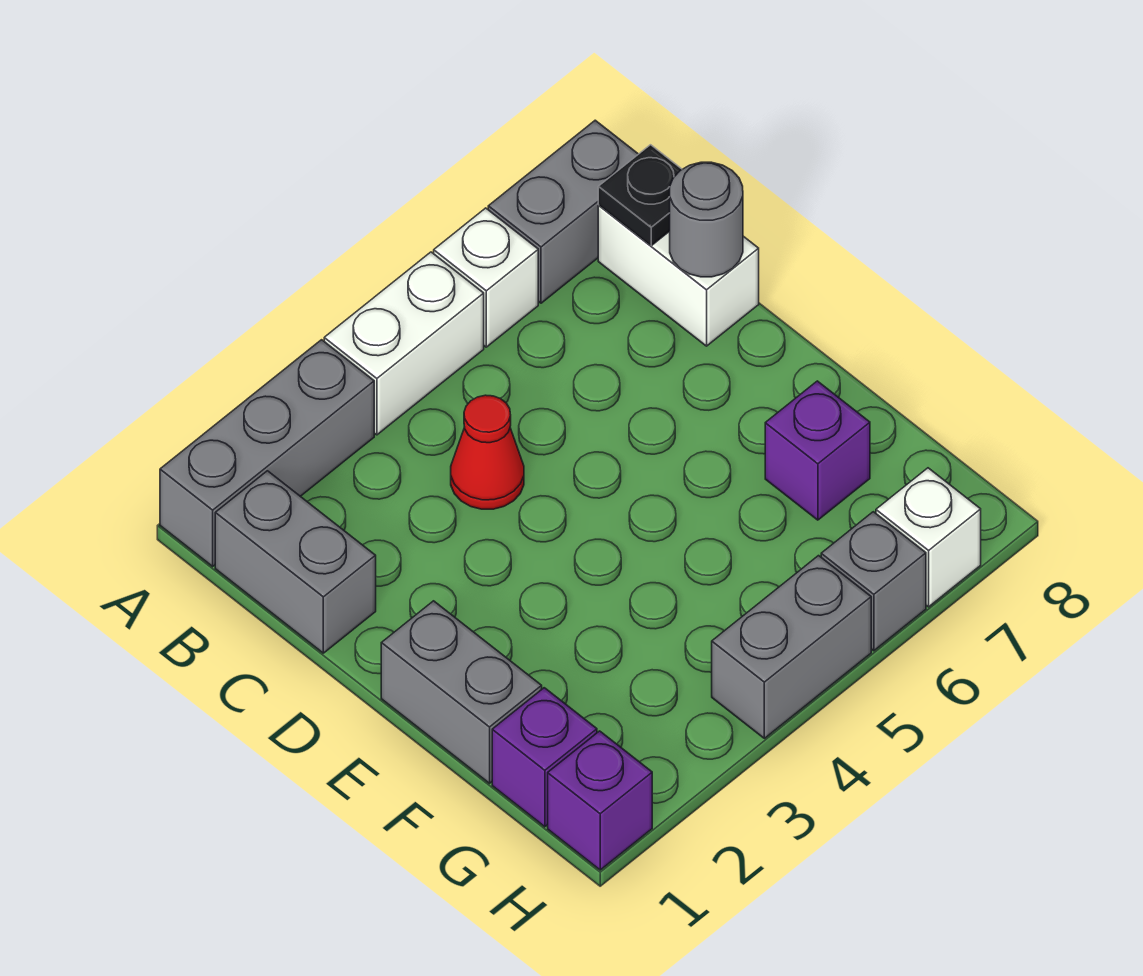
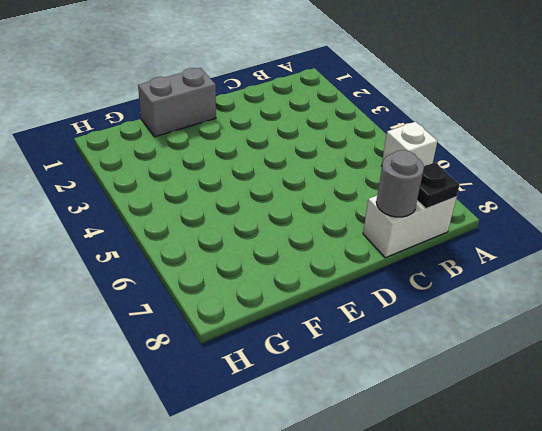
none -> grey 1x3 brick [160,340,374,566]
none -> white 1x2 brick [324,252,484,435]
none -> grey 1x2 brick [488,120,638,303]

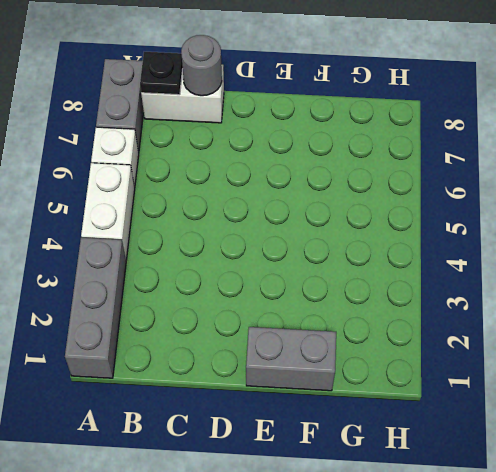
none -> grey 1x2 brick [215,471,376,653]
none -> red 1x1 cone [451,395,524,509]
none -> purple 1x1 brick [765,381,870,520]

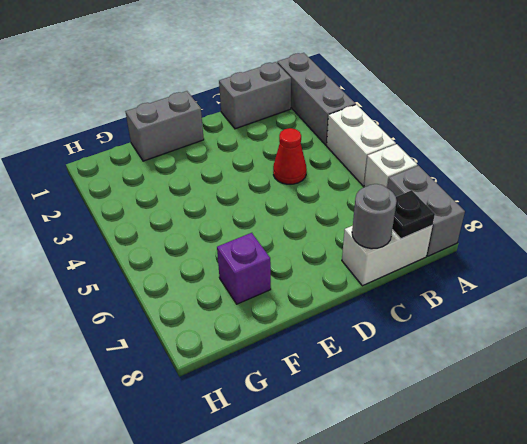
none -> purple 1x1 brick [492,688,597,827]
none -> purple 1x1 brick [548,731,652,870]
none -> grey 1x2 brick [712,556,871,738]

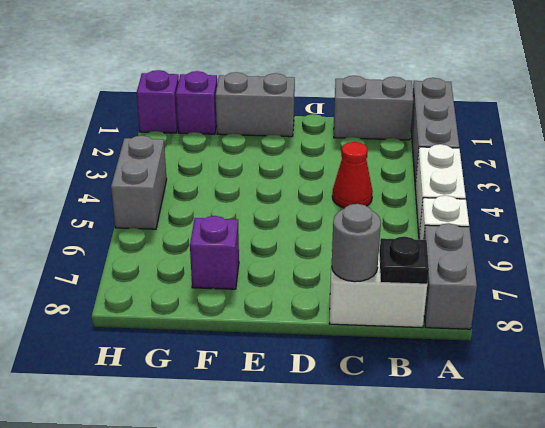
none -> grey 1x1 brick [821,512,926,651]
none -> white 1x1 brick [876,468,981,607]

